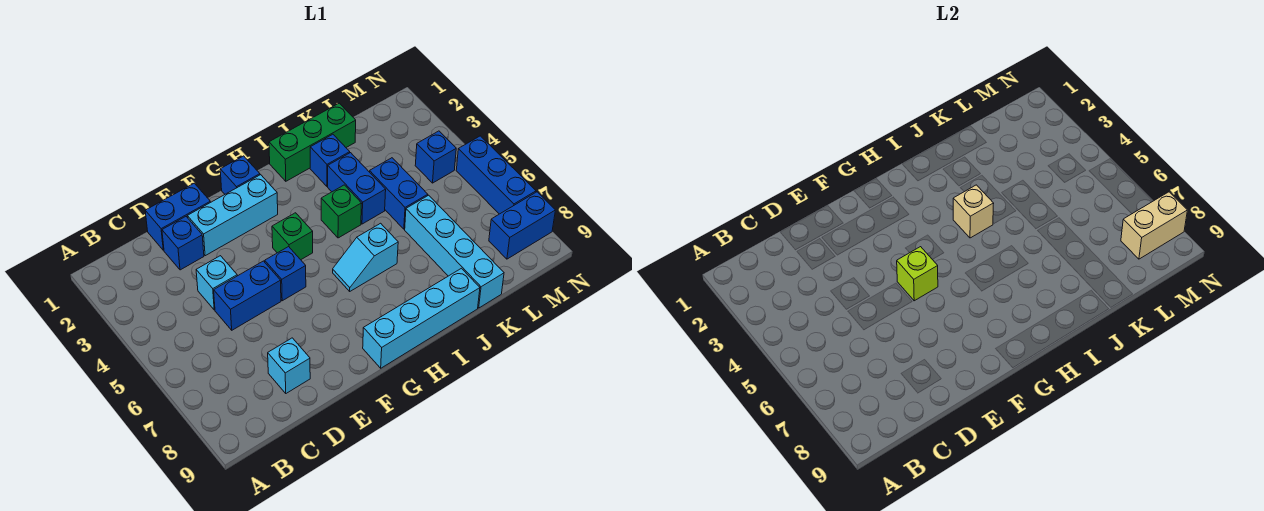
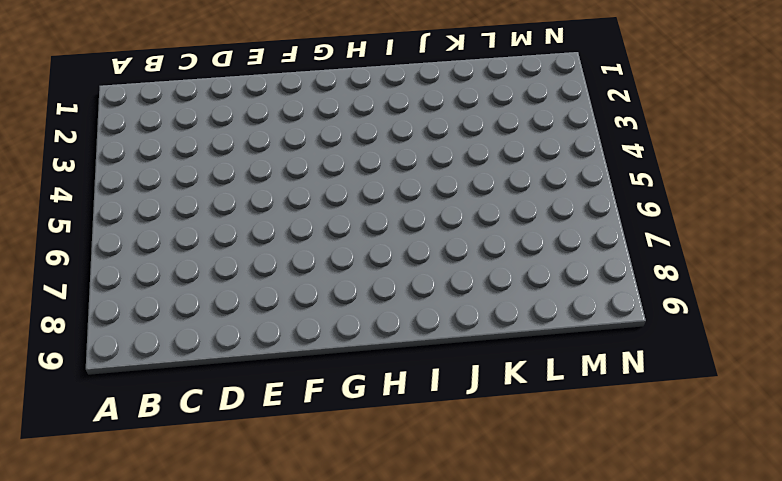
none -> blue 1x2 brick [145,183,211,250]
none -> blue 1x1 brick [162,217,204,270]
none -> cyan 1x1 brick [196,256,237,310]

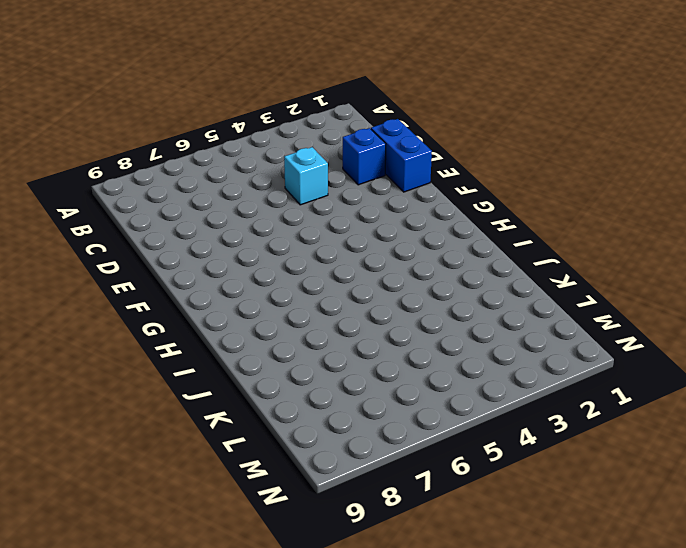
none -> blue 1x2 brick [214,261,281,330]
none -> cyan 1x1 brick [268,338,310,393]
none -> cyan 1x3 brick [187,175,278,256]

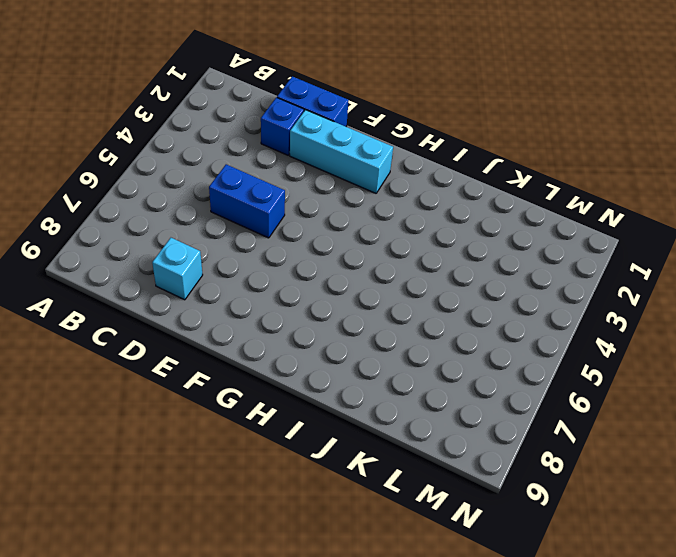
none -> cyan 1x1 brick [196,256,237,310]
none -> blue 1x1 brick [265,247,306,301]
none -> blue 1x1 brick [220,156,260,194]

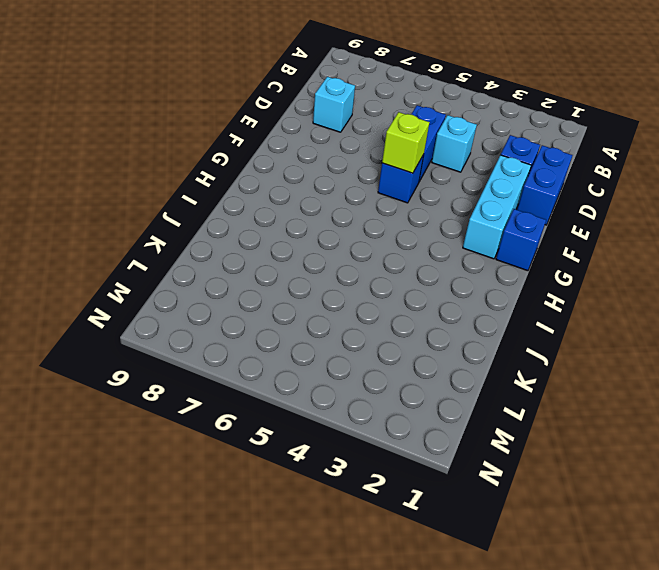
none -> green 1x1 brick [272,213,313,260]
none -> cyan 1x4 brick [363,268,480,368]
none -> cyan 1x2 slope [333,223,398,291]

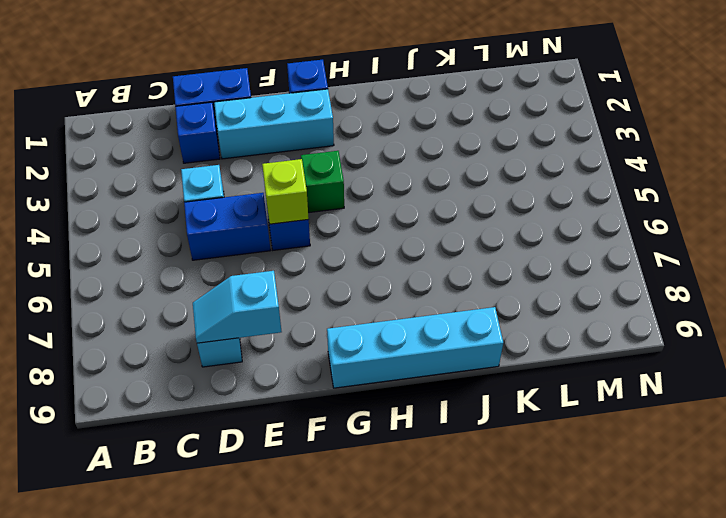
cyan 1x2 slope [193,271,282,343] -> cyan 1x2 slope moved to [333,223,398,291]
none -> green 1x3 brick [269,103,356,181]
none -> green 1x1 brick [321,185,362,238]
none -> blue 1x1 brick [310,134,350,186]

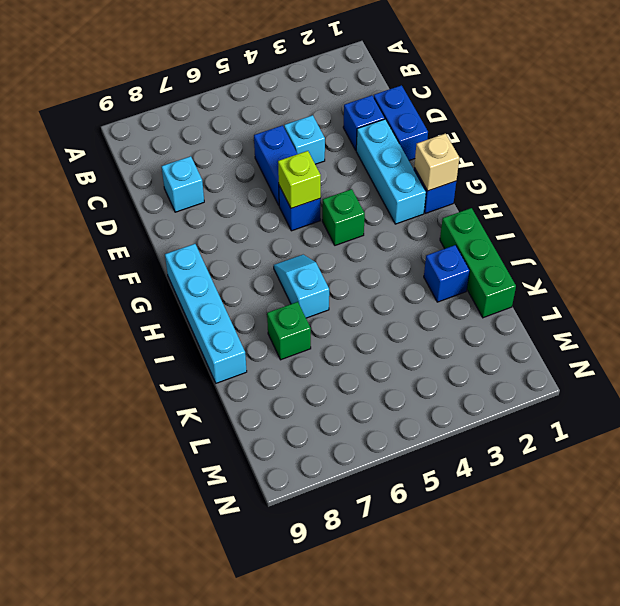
tan 1x1 brick [414,134,459,191] -> tan 1x1 brick moved to [953,185,994,238]
green 1x1 brick [267,302,311,360] -> green 1x1 brick moved to [321,185,362,238]
none -> blue 1x2 brick [328,153,386,224]
none -> blue 1x2 brick [370,158,428,229]
none -> cyan 1x4 brick [405,195,504,308]

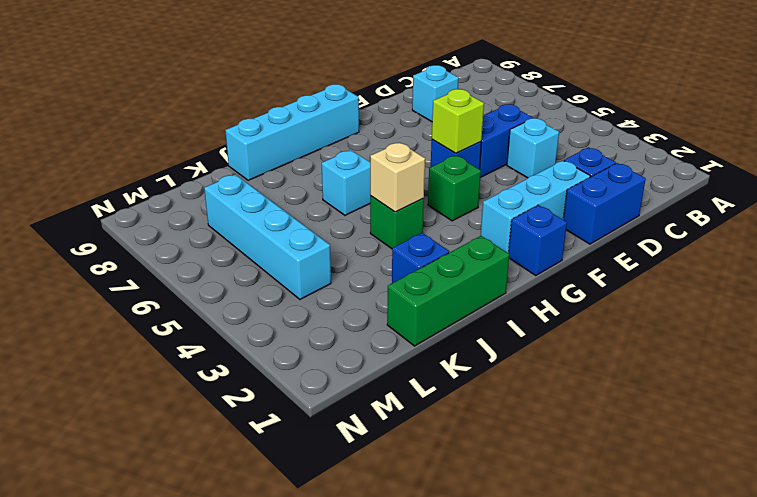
cyan 1x4 brick [204,174,331,299] -> cyan 1x4 brick moved to [405,195,504,308]
none -> blue 1x2 brick [328,153,386,224]
none -> blue 1x2 brick [370,158,428,229]
none -> blue 1x1 brick [415,131,456,183]

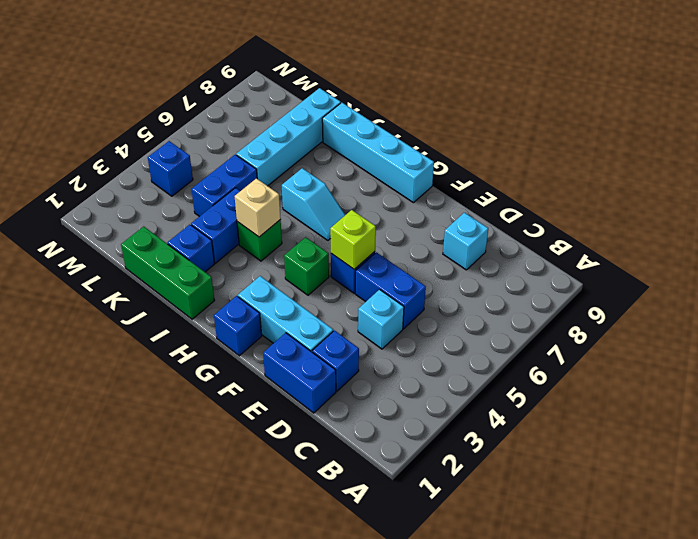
none -> blue 1x2 brick [489,192,555,259]
none -> blue 1x3 brick [456,136,536,214]
none -> tan 1x2 brick [1121,192,1187,259]

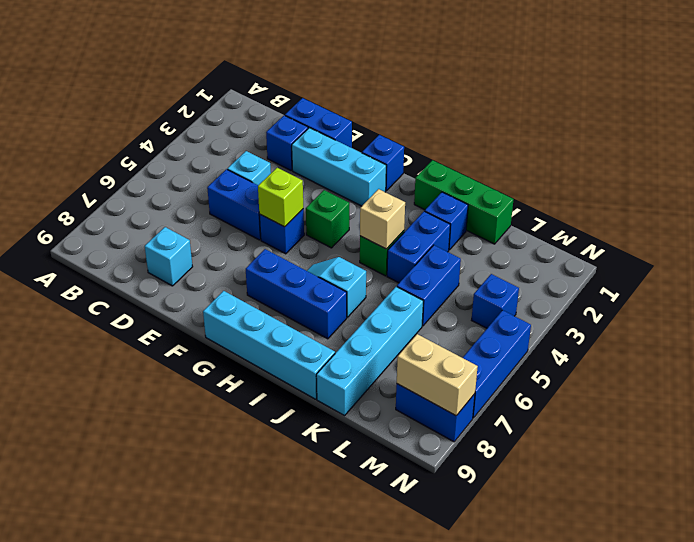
blue 1x3 brick [246,249,347,339] -> none

